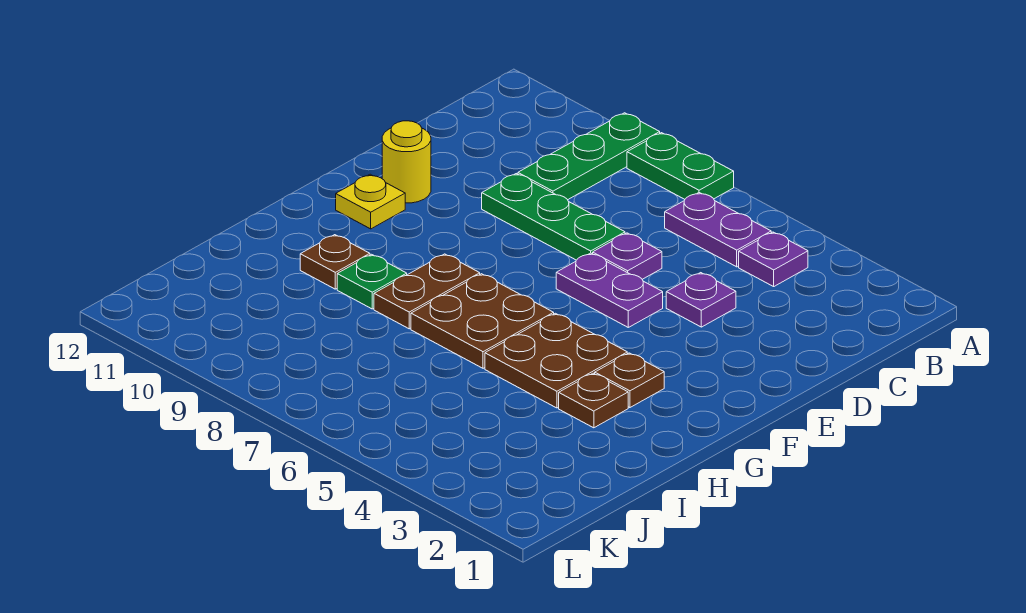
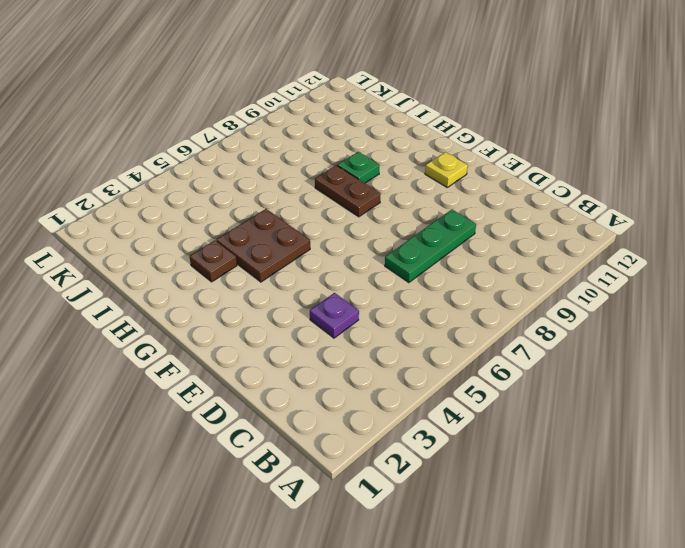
none -> green 1x2 plate [627,133,734,199]
none -> green 1x3 plate [518,113,660,200]
none -> purple 1x1 plate [739,232,808,287]

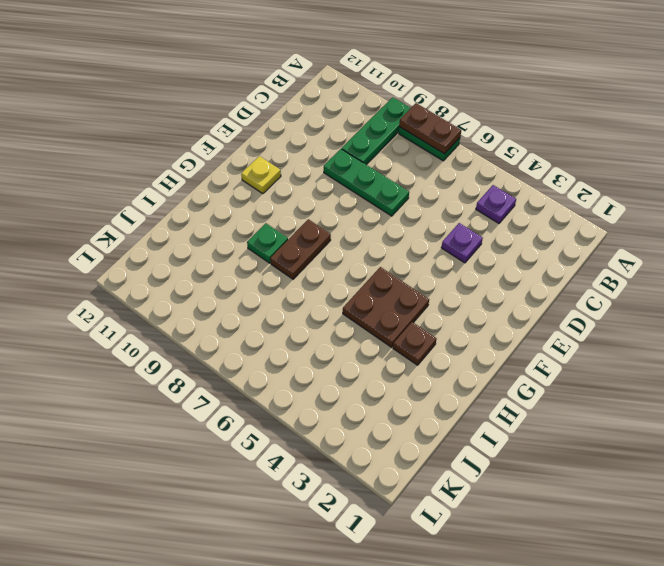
brown 1x2 plate [399,103,461,154] -> none
none -> purple 1x2 plate [665,193,771,267]
none -> purple 1x1 plate [593,233,662,279]
none -> purple 1x2 plate [556,253,663,327]

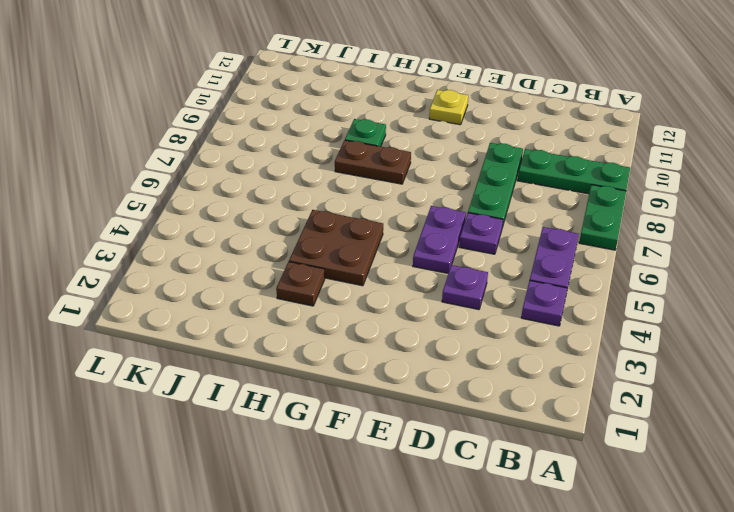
none -> yellow 1x1 round brick [382,121,431,203]
none -> brown 1x1 plate [595,353,664,408]
none -> brown 2x2 plate [411,274,554,368]

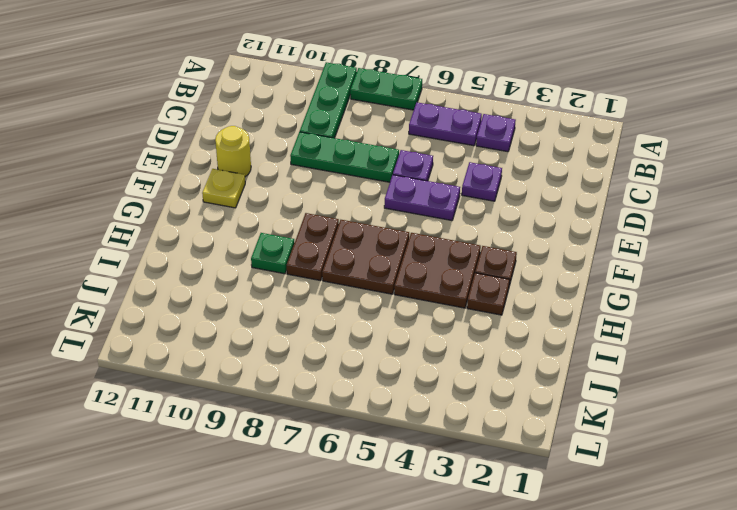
none -> brown 1x1 plate [300,235,370,289]

